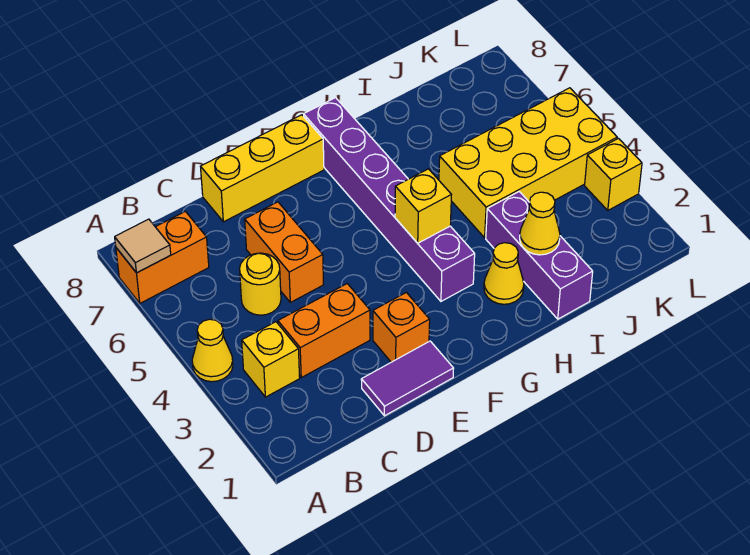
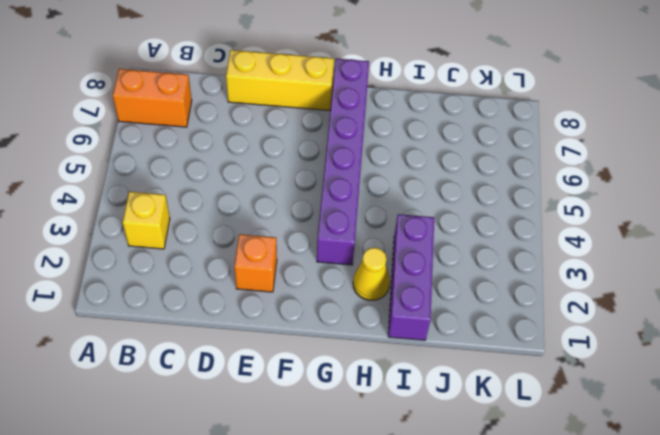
none -> yellow 1x1 cone [192,319,233,382]
none -> orange 1x2 brick [278,284,370,378]
none -> yellow 1x1 round brick [240,253,281,315]

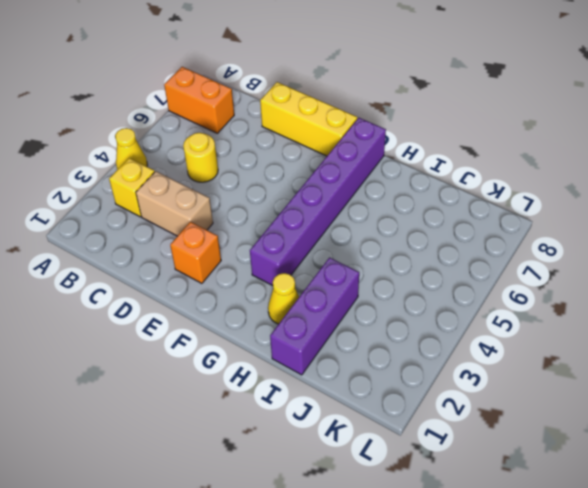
tan 1x2 brick [136,171,213,236] -> orange 1x2 brick [278,284,370,378]
none -> purple 1x2 tile [361,341,454,416]
none -> orange 1x2 brick [245,202,324,302]
none -> yellow 2x4 brick [439,88,617,238]

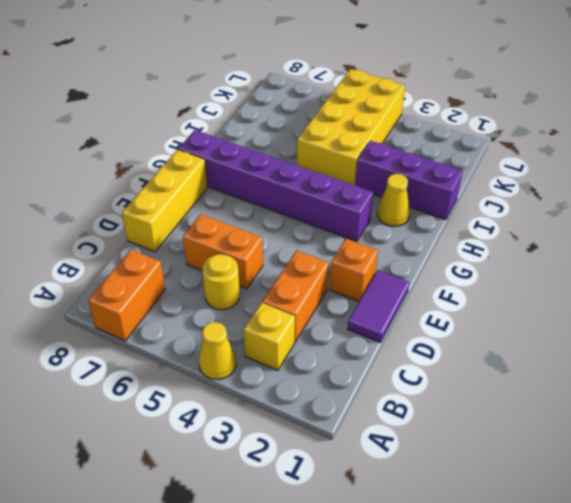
none -> yellow 1x1 brick [585,138,642,210]
none -> tan 1x1 tile [115,219,171,273]
none -> yellow 1x1 brick [395,169,451,243]

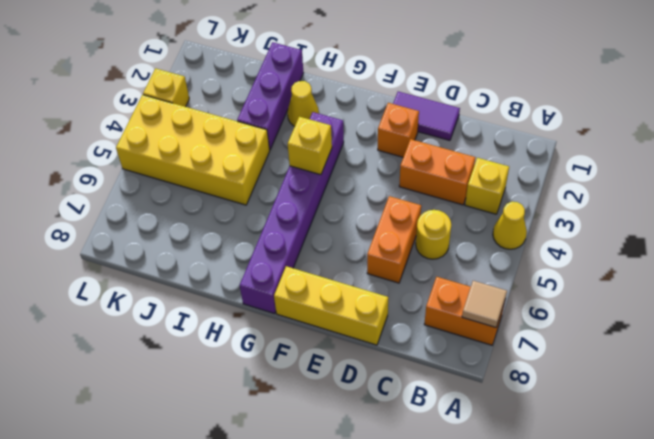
none -> yellow 1x1 cone [520,192,560,255]

